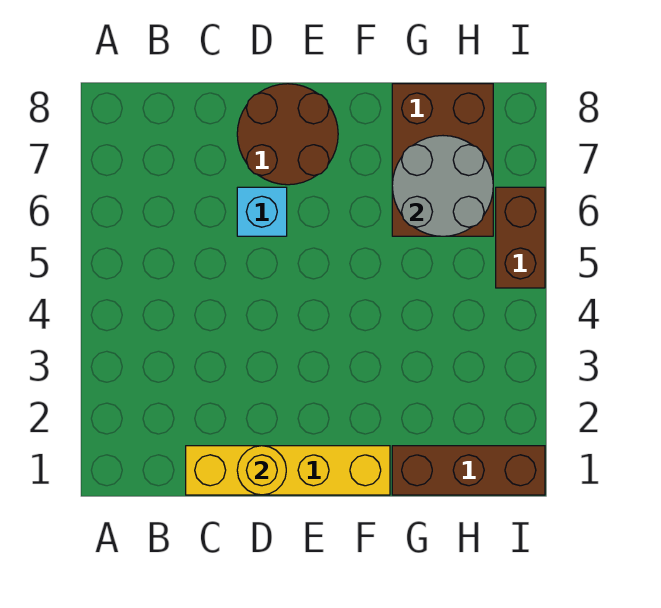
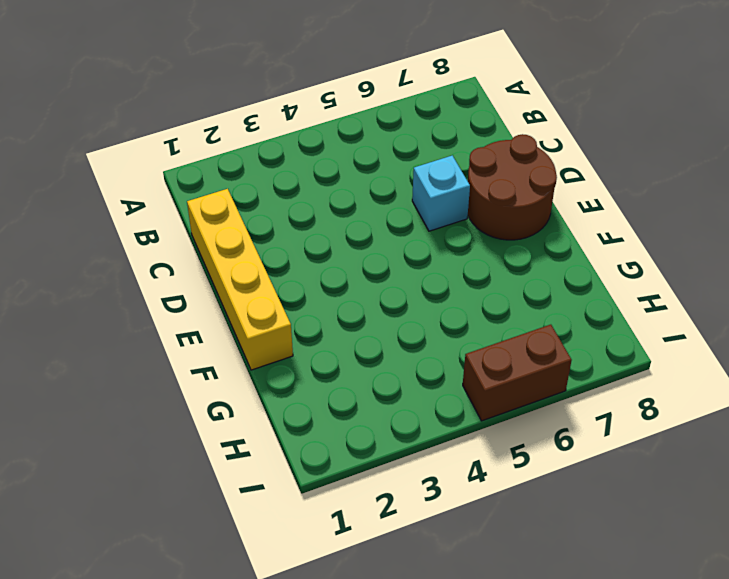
none -> brown 1x3 brick [392,446,545,495]
none -> brown 2x3 brick [392,84,493,236]

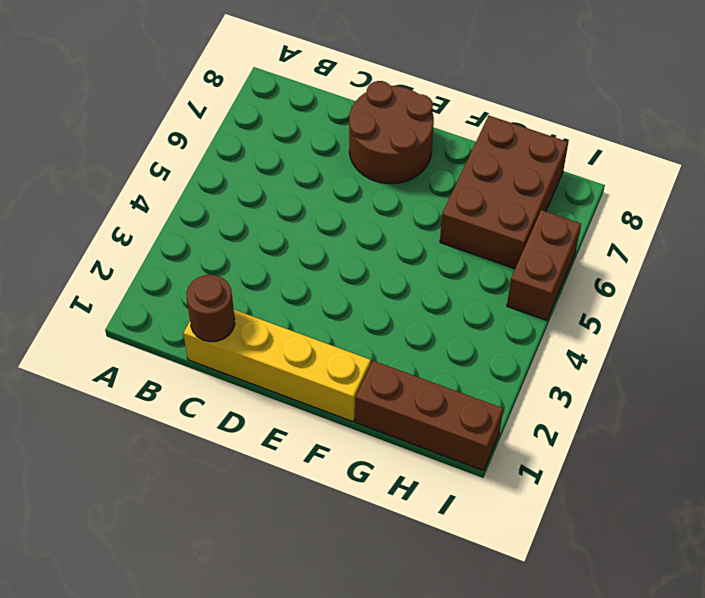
brown 1x1 round brick [186,275,235,342] -> none
none -> cyan 1x1 brick [237,187,287,236]
none -> yellow 1x1 round brick [237,446,286,495]

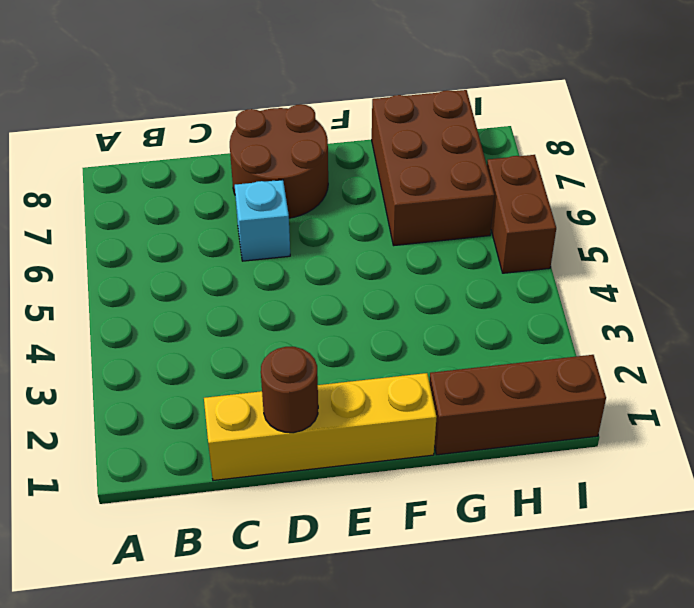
brown 1x1 round brick [261,347,318,433] -> yellow 1x1 round brick [237,446,286,495]
none -> grey 2x2 round brick [392,136,493,236]

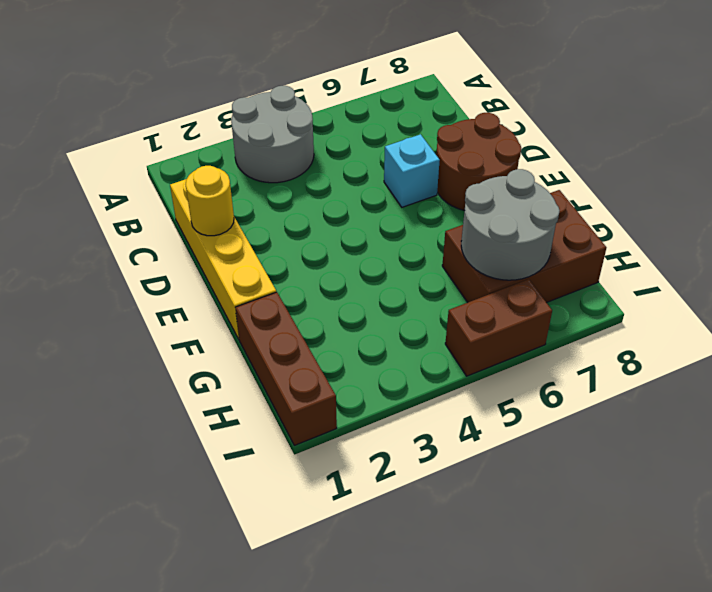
grey 2x2 round brick [231,86,314,183] -> none

